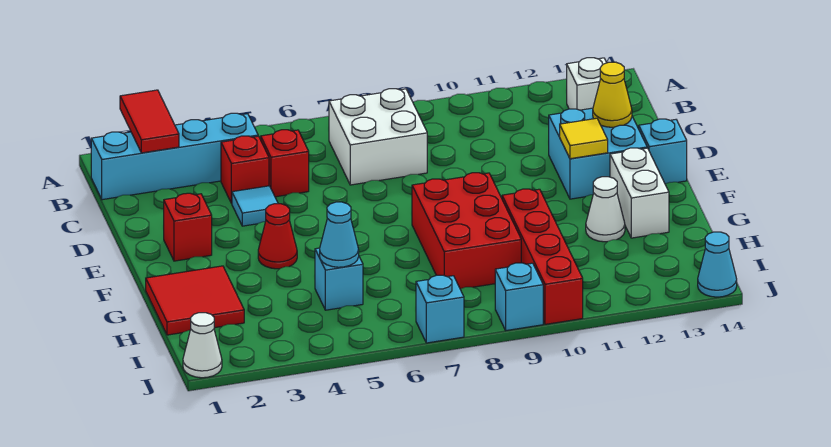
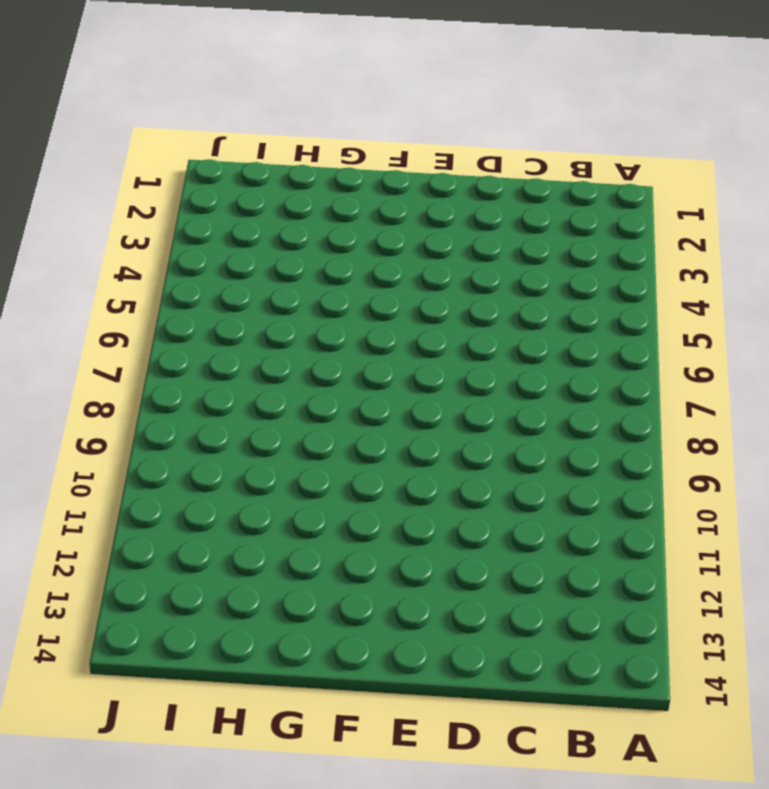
none -> cyan 1x4 brick [91,113,258,200]
none -> white 2x2 brick [329,89,427,185]
none -> white 1x1 brick [567,58,606,110]

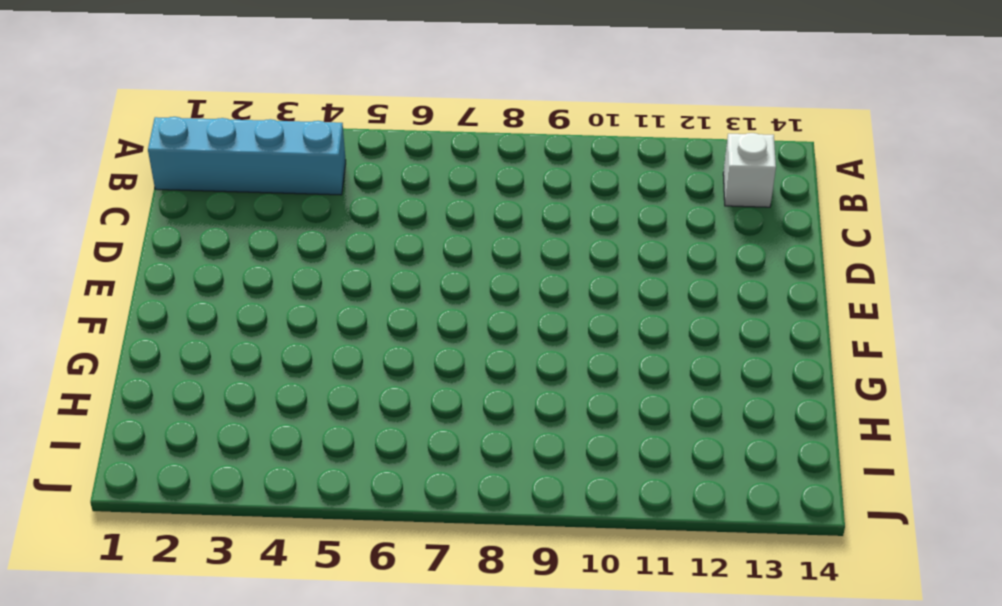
none -> white 2x2 brick [329,89,427,185]
none -> red 1x1 brick [221,136,269,203]
none -> red 1x1 brick [261,130,309,197]

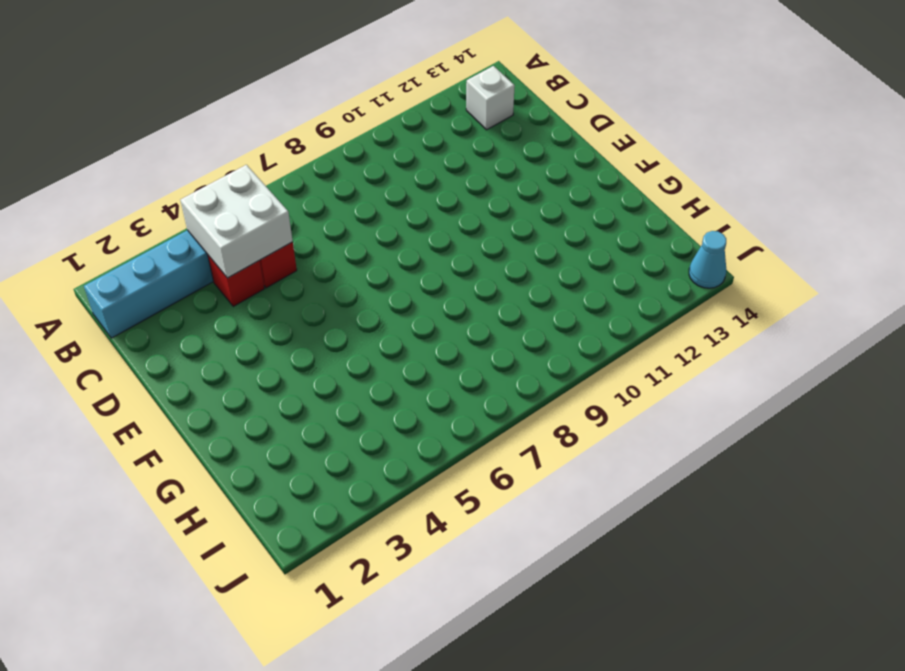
white 2x2 brick [180,165,293,278] -> white 2x2 brick moved to [329,89,427,185]
none -> cyan 1x1 tile [232,186,278,226]
none -> cyan 2x2 brick [549,108,647,199]
none -> red 1x1 brick [164,193,212,261]

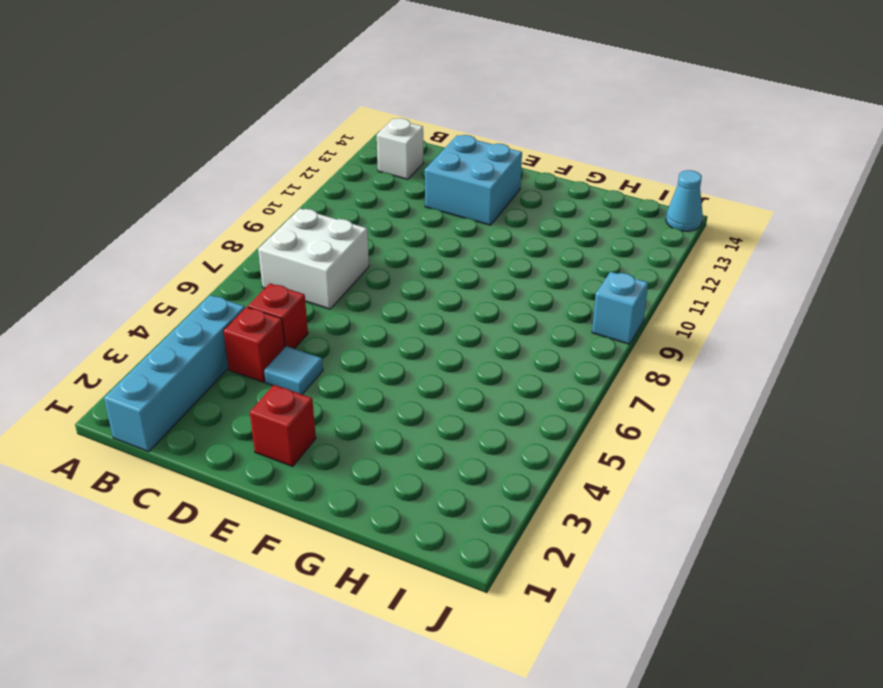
none -> cyan 1x1 brick [639,119,687,184]
none -> red 1x1 cone [258,204,297,269]
none -> red 2x3 brick [412,173,521,289]

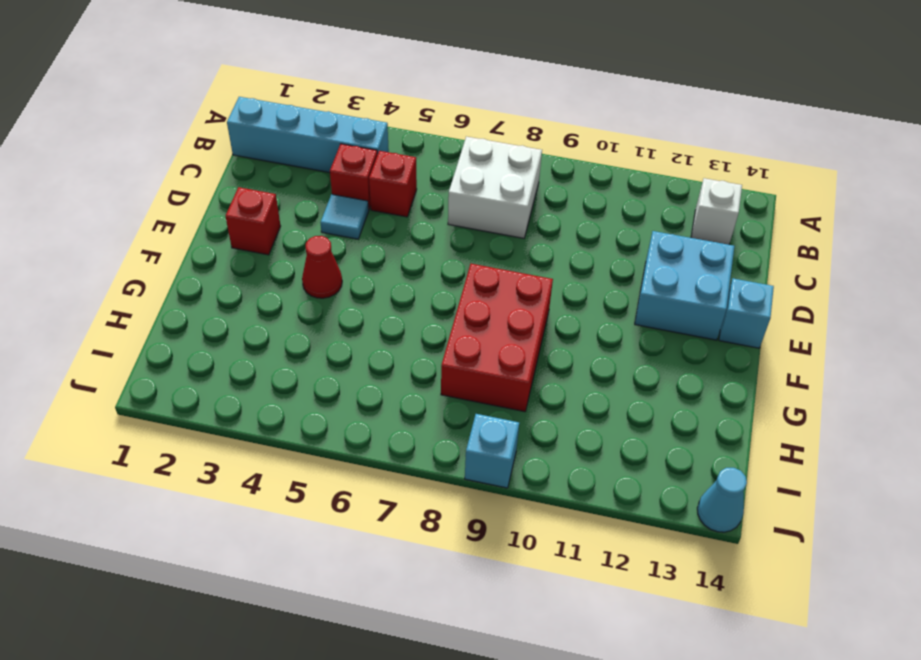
none -> white 1x2 brick [610,148,669,238]
none -> red 2x2 tile [146,266,244,335]
none -> red 1x4 brick [502,189,583,324]

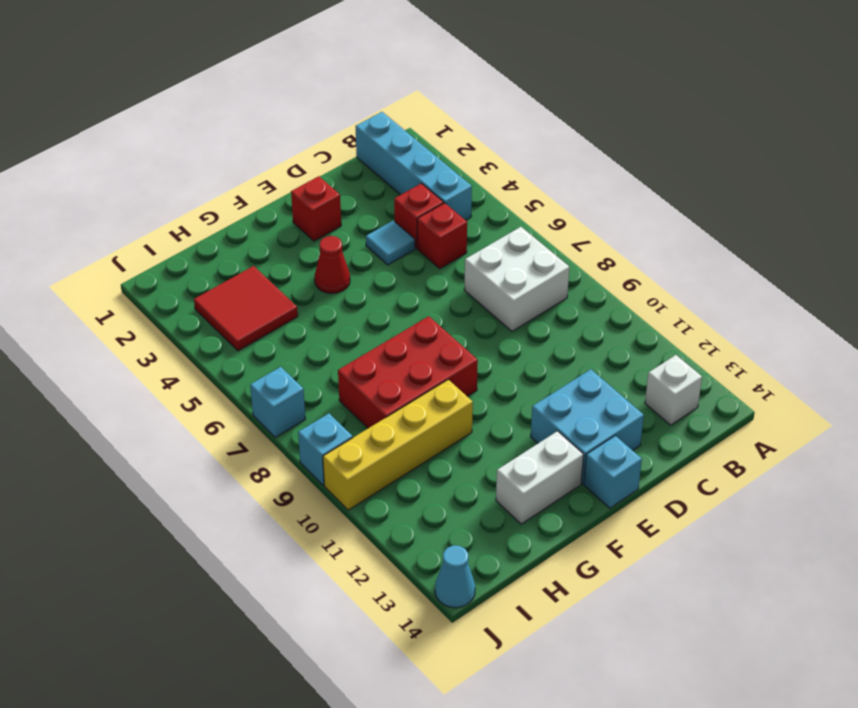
yellow 1x4 brick [323,380,473,510] -> red 1x4 brick [502,189,583,324]
red 2x2 tile [194,266,298,351] -> red 2x2 tile moved to [146,266,244,335]
none -> white 1x1 cone [586,177,625,242]
none -> cyan 1x1 brick [315,248,363,310]
none -> white 1x1 cone [183,313,222,378]

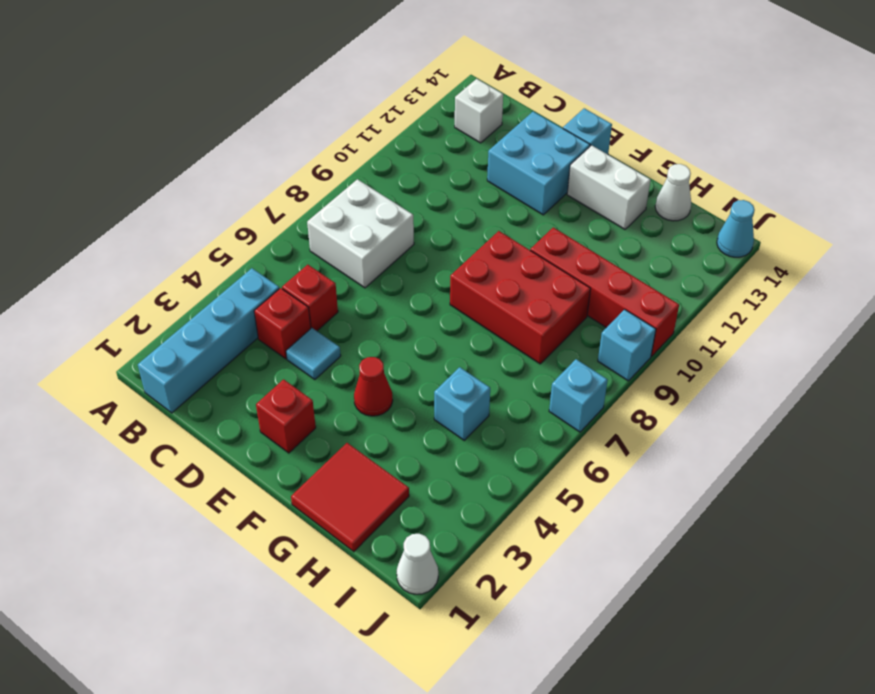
white 1x1 cone [655,164,691,221] -> white 1x1 cone moved to [586,177,625,242]
none -> red 1x2 tile [120,90,179,153]
none -> yellow 1x1 cone [593,62,632,127]
none -> yellow 1x1 tile [560,118,608,159]

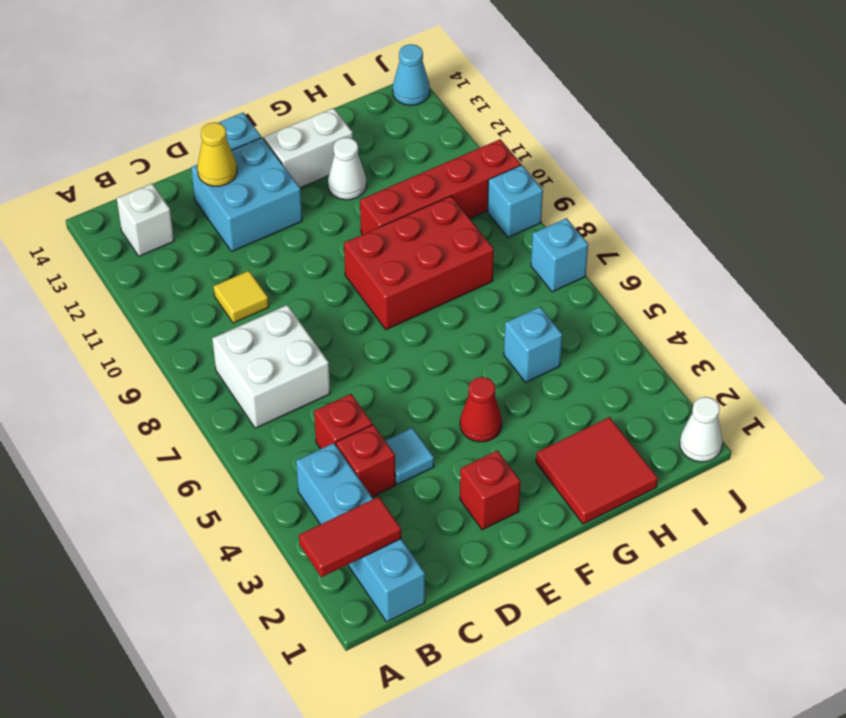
yellow 1x1 tile [214,271,269,323] -> yellow 1x1 tile moved to [560,118,608,159]
none -> cyan 1x1 cone [320,202,359,267]

